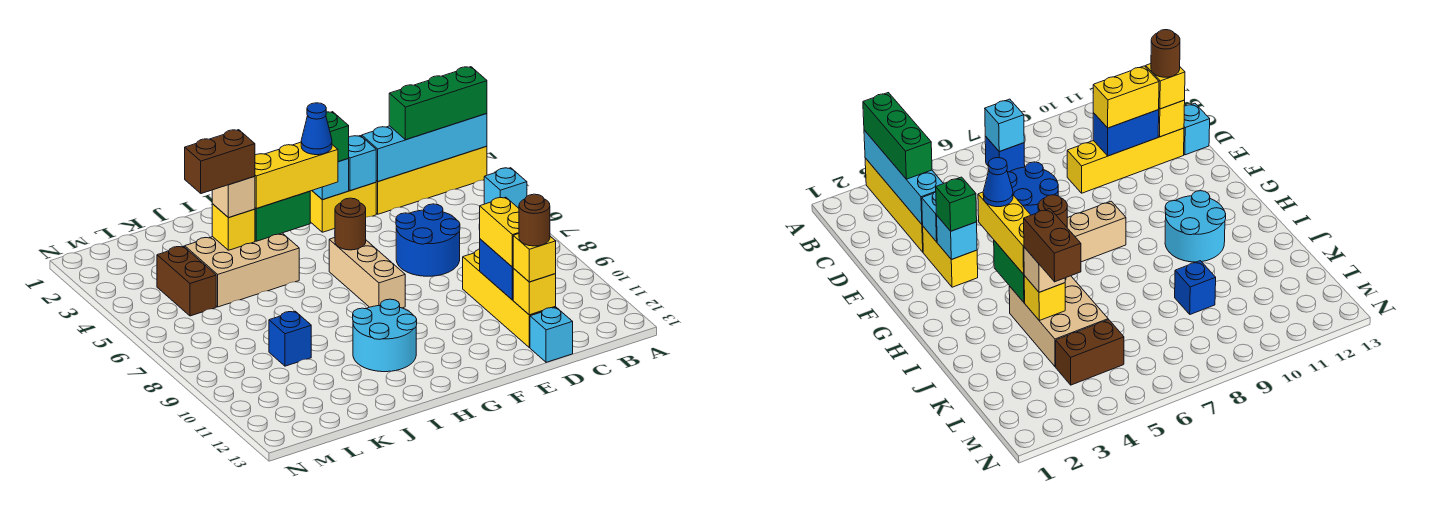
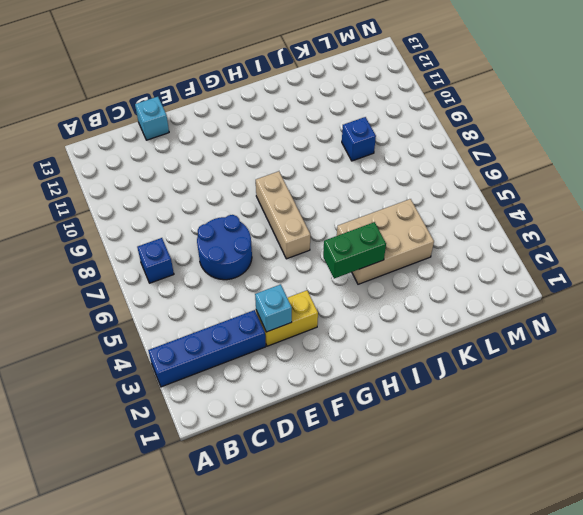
blue 1x4 brick [148,310,266,387] -> yellow 1x4 brick [376,146,487,214]
none -> yellow 1x4 brick [463,249,556,348]
none -> cyan 2x2 round brick [353,299,417,372]
none -> brown 1x2 brick [157,246,216,316]

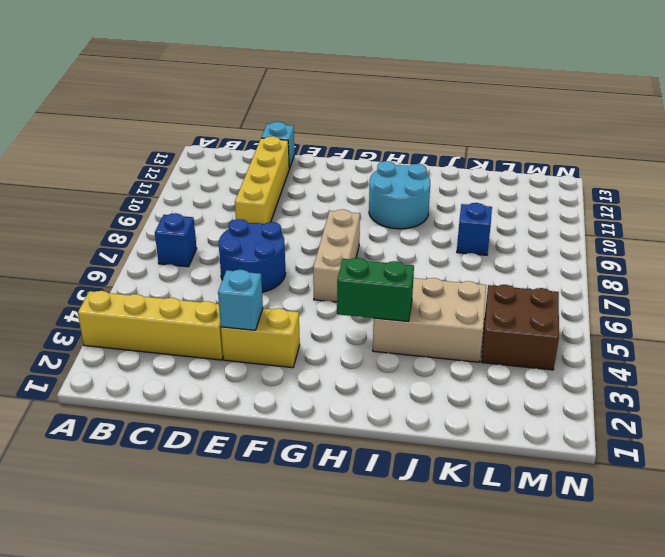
brown 2x2 brick [481,285,559,370] -> brown 1x2 brick [157,246,216,316]
none -> cyan 1x4 brick [362,114,487,182]
none -> cyan 1x1 brick [484,168,527,208]
none -> blue 1x2 brick [480,239,514,300]

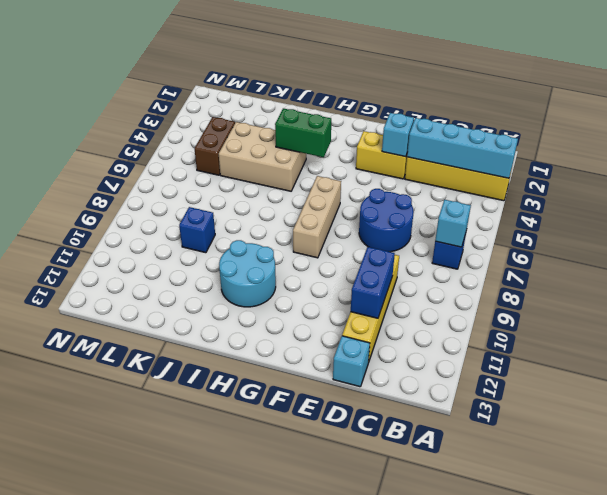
none -> yellow 1x1 brick [513,269,556,315]
none -> cyan 1x1 brick [312,159,349,200]
none -> brown 1x1 round brick [335,198,366,250]

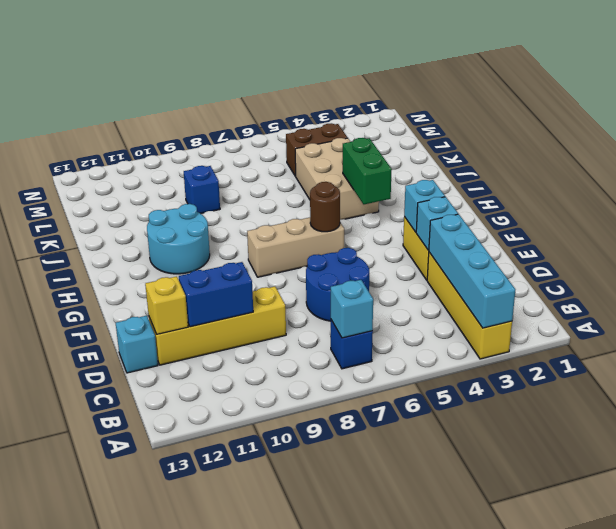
none -> yellow 1x1 brick [212,204,255,250]
none -> green 1x3 brick [389,67,487,140]
none -> yellow 1x2 brick [480,197,519,267]

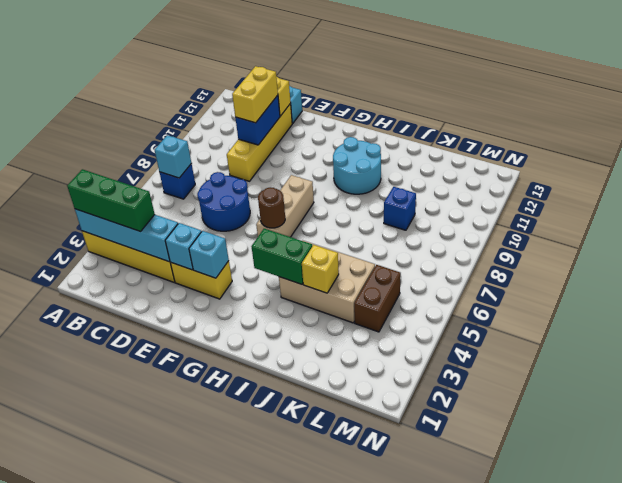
none -> yellow 1x1 brick [513,234,556,282]
none -> green 1x1 brick [326,112,349,162]
none -> yellow 1x3 brick [255,142,338,209]

